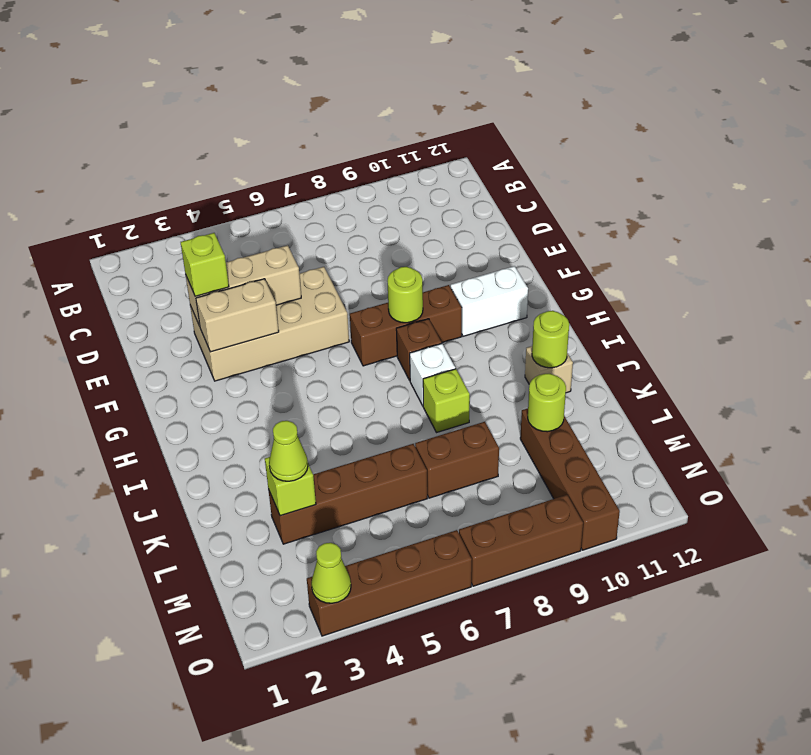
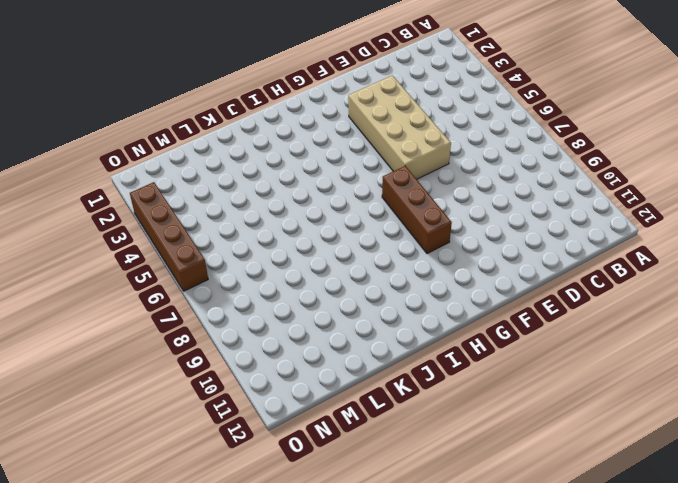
none -> white 1x2 brick [451,266,528,336]
none -> brown 1x1 brick [396,319,442,380]
none -> white 1x1 brick [410,344,455,406]

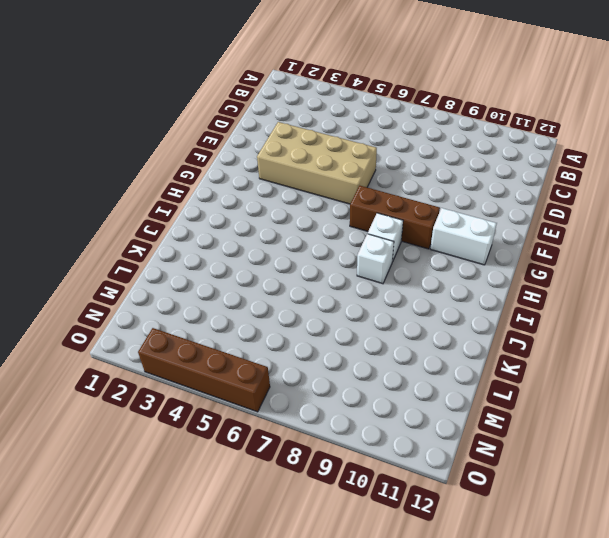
white 1x1 brick [368,213,403,262] -> brown 1x1 brick [396,319,442,380]
none -> lime 1x1 brick [423,369,470,433]
none -> tan 1x1 brick [525,346,573,393]
none -> brown 1x4 brick [268,444,427,544]

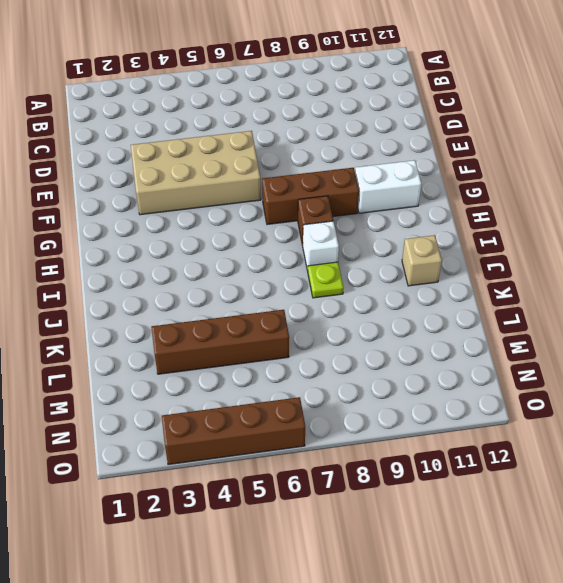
lime 1x1 plate [308,262,344,298] -> lime 1x1 brick [423,369,470,433]
none -> brown 1x2 brick [415,422,499,498]
none -> brown 1x4 brick [520,408,620,550]
none -> brown 1x3 brick [459,495,583,586]

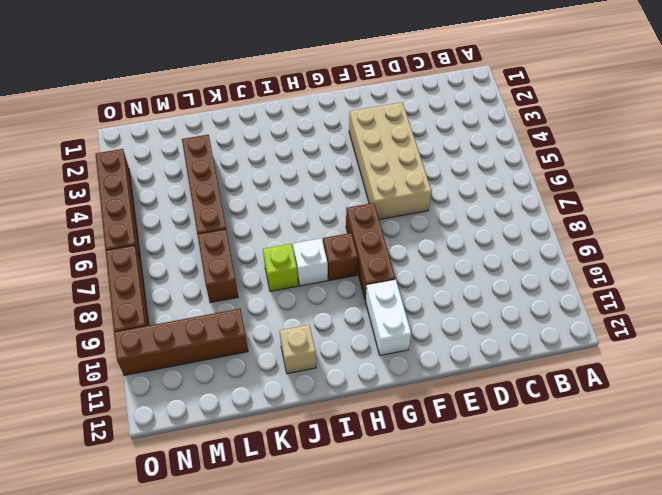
none -> tan 1x3 brick [185,245,301,326]
none -> tan 1x2 brick [196,279,279,352]
none -> lime 1x1 round brick [387,267,423,323]

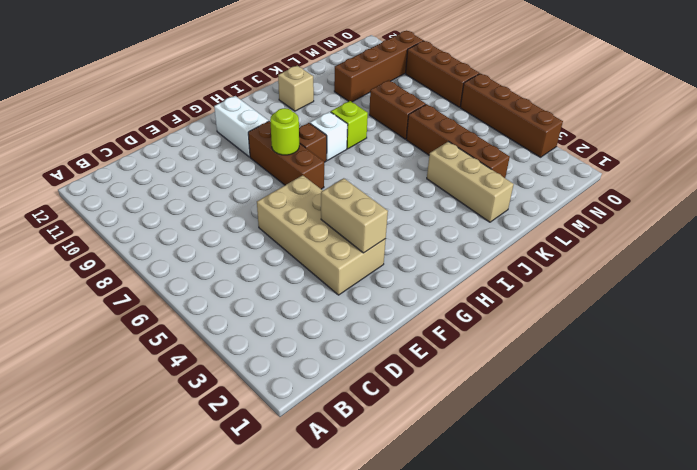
tan 1x3 brick [427,142,514,222] -> tan 1x3 brick moved to [185,245,301,326]
none -> lime 1x1 round brick [532,311,569,368]
none -> lime 1x1 brick [265,457,316,516]
none -> lime 1x1 round brick [528,374,566,432]

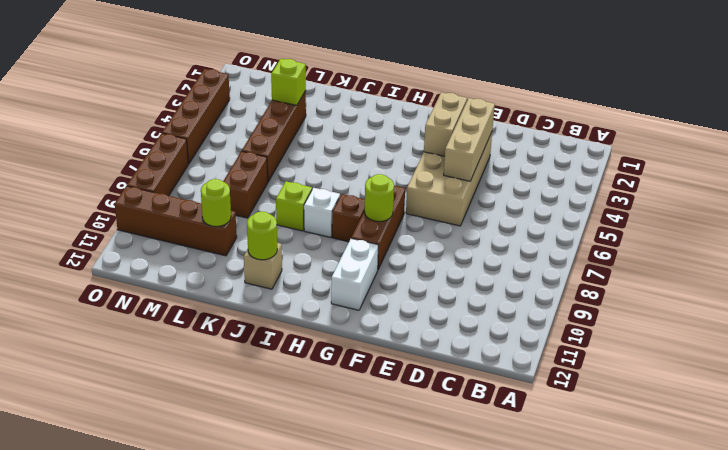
none -> lime 1x1 cone [311,543,351,603]
none -> lime 1x1 brick [181,233,229,296]
none -> lime 1x1 cone [269,421,308,481]

